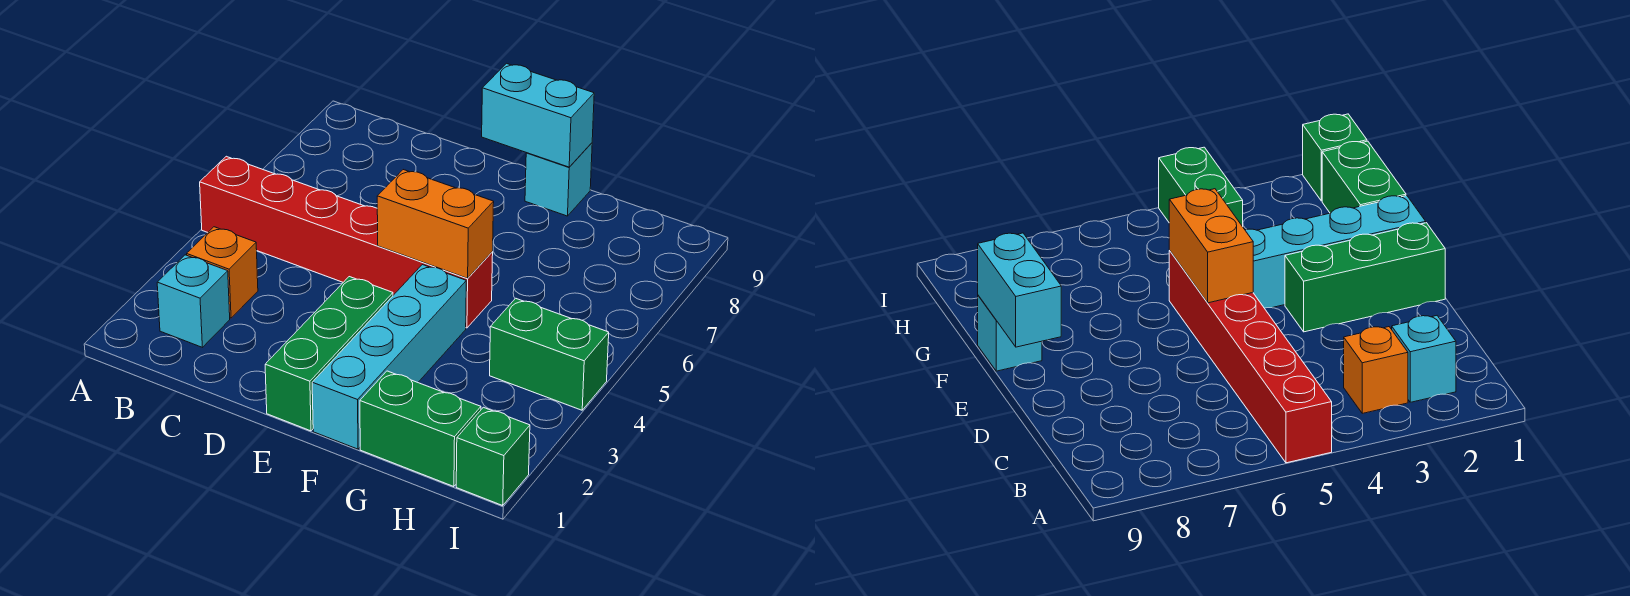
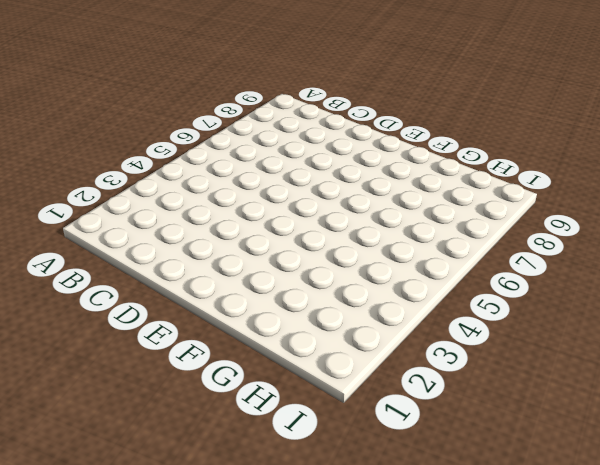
none -> red 1x6 brick [200,156,493,328]
none -> cyan 1x1 brick [157,255,230,347]

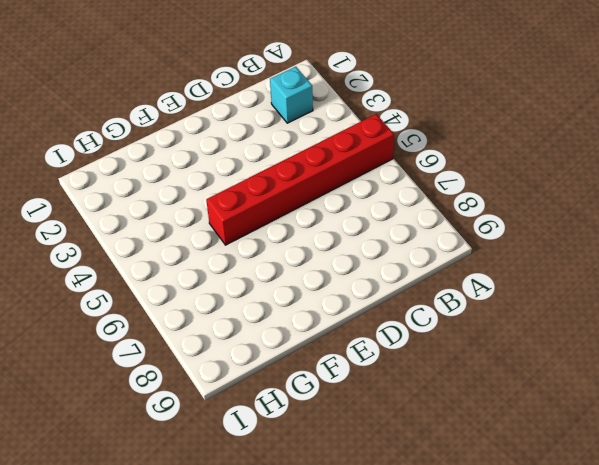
none -> orange 1x1 brick [187,227,258,318]
none -> green 1x3 brick [265,277,393,431]

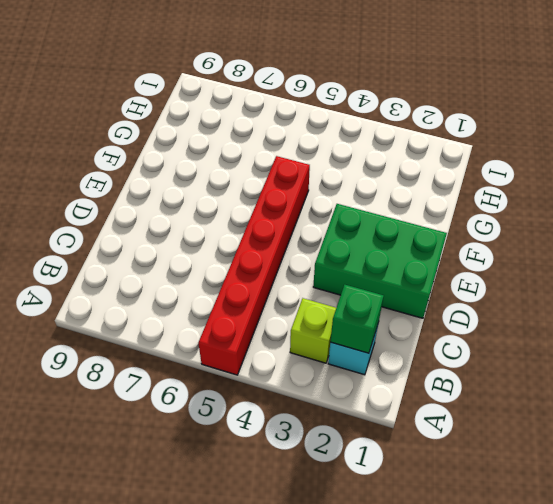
green 1x1 brick [330,285,384,353] -> green 1x1 brick moved to [456,407,530,505]
lime 1x1 brick [290,298,336,363] -> orange 1x1 brick [187,227,258,318]
green 2x3 brick [313,204,447,318] -> green 1x3 brick [265,277,393,431]
none -> cyan 1x4 brick [312,265,466,449]
none -> cyan 1x1 brick [525,143,592,216]

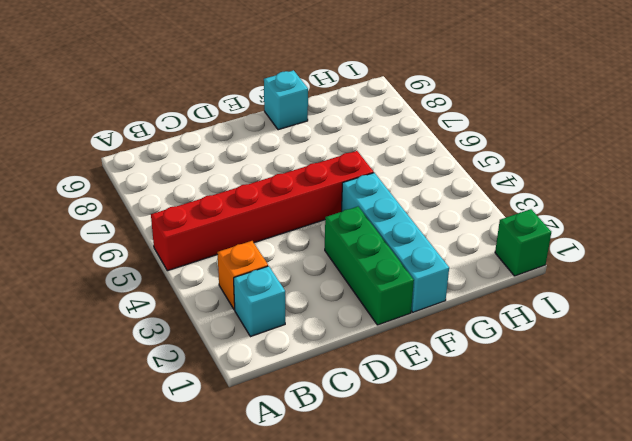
none -> green 1x2 brick [360,371,481,487]
none -> green 1x2 brick [490,298,609,410]

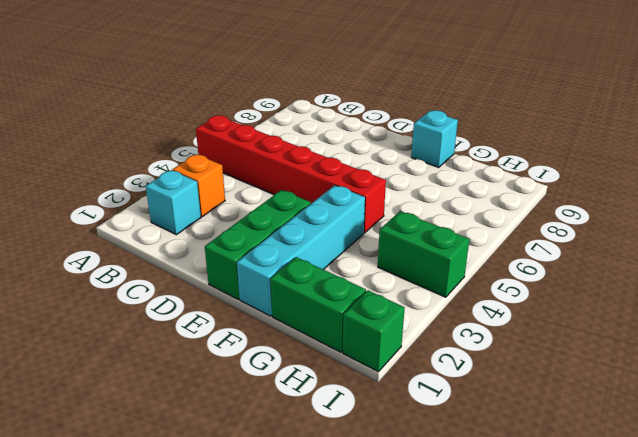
none -> orange 1x2 brick [377,170,494,278]
none -> cyan 1x2 brick [482,63,594,167]

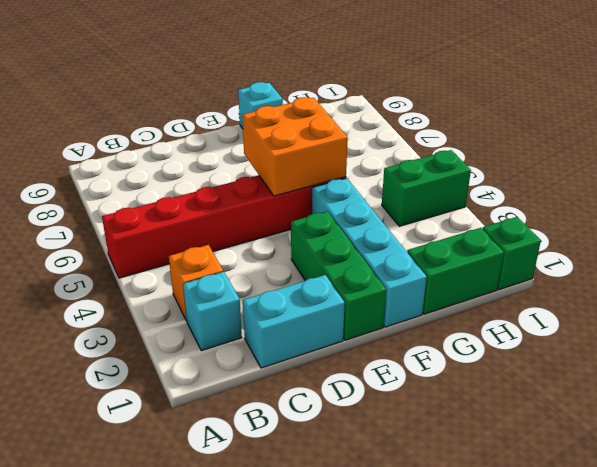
cyan 1x2 brick [243,275,345,368] -> cyan 1x2 brick moved to [482,63,594,167]
orange 2x2 brick [242,97,348,196] -> orange 1x2 brick [377,170,494,278]

